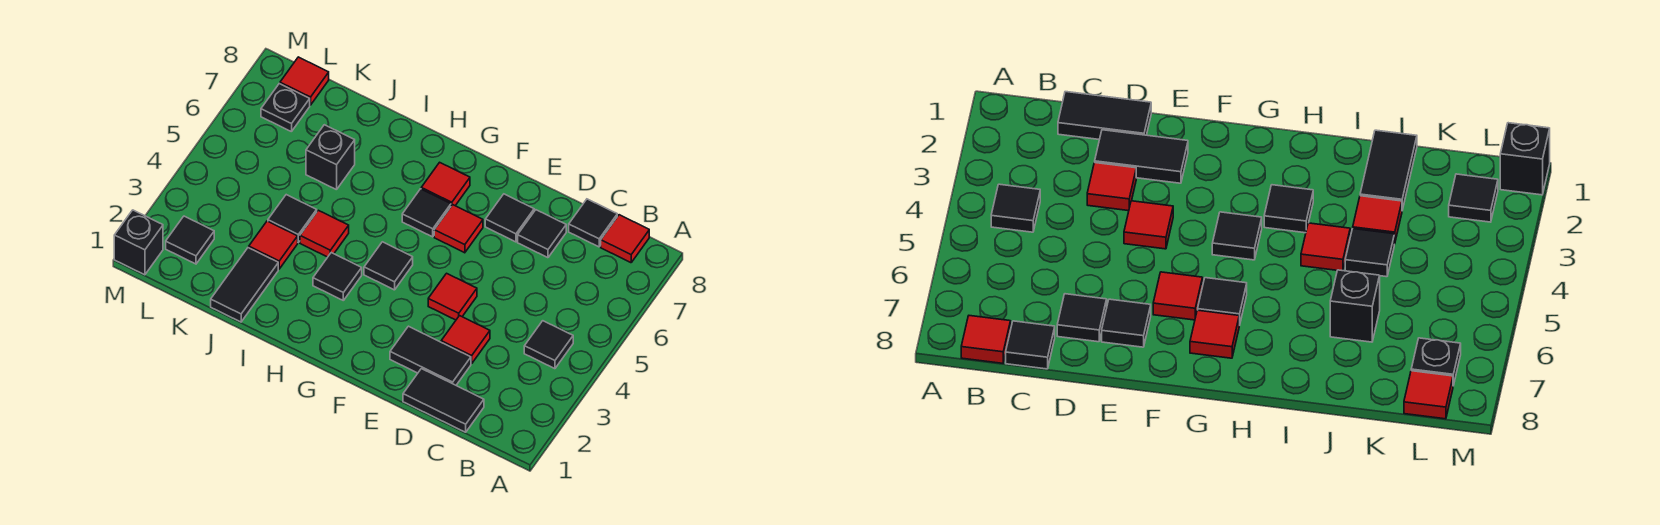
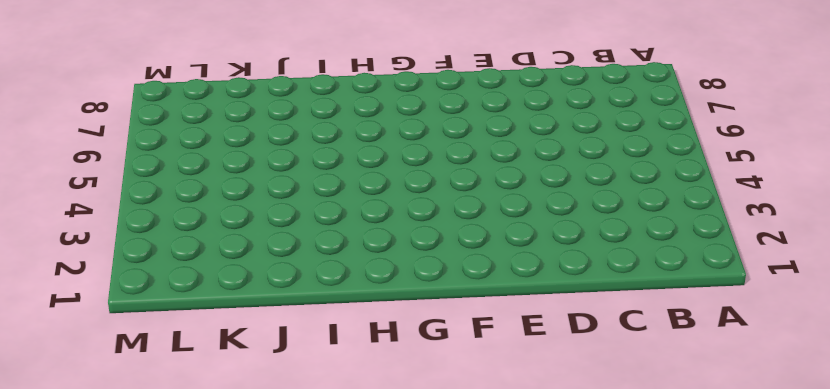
none -> black 1x1 tile [524,321,573,369]
none -> red 1x1 tile [601,215,649,263]
none -> black 1x2 tile [403,369,484,432]

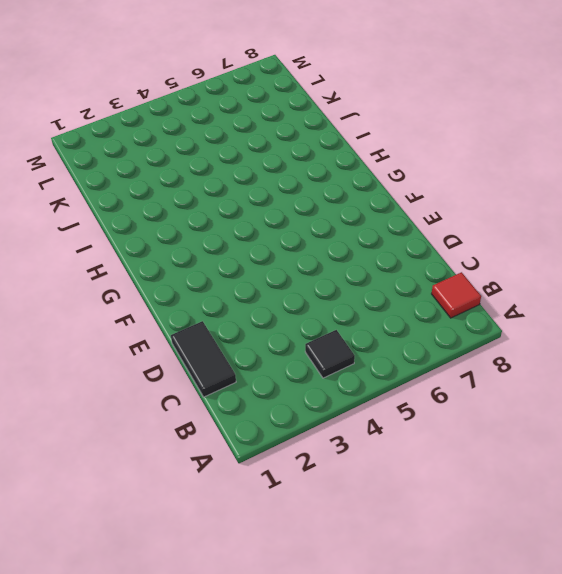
none -> black 1x1 tile [569,199,617,247]
none -> black 1x2 tile [390,326,471,385]
none -> red 1x1 tile [441,316,490,364]

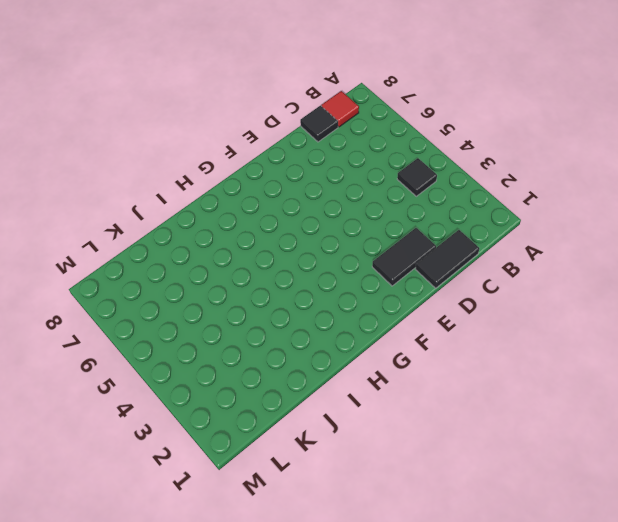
none -> red 1x1 tile [441,316,490,364]
none -> black 1x1 tile [518,210,566,258]
none -> red 1x1 tile [428,273,477,320]

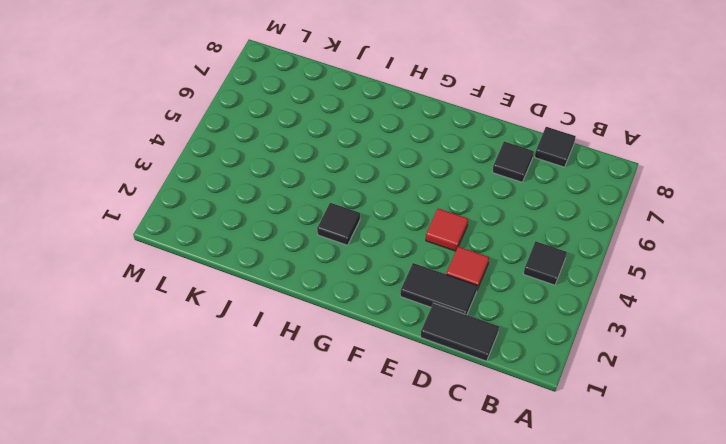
none -> red 1x1 tile [601,215,649,263]
none -> black 1x1 tile [485,194,534,242]
none -> red 1x1 tile [434,205,483,253]

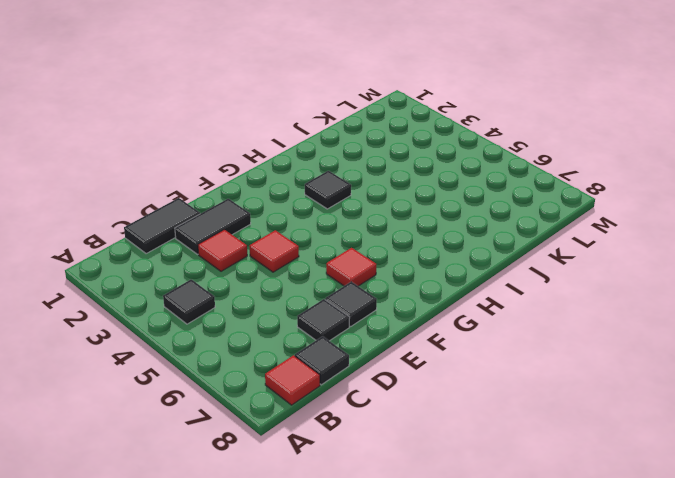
none -> black 1x1 tile [364,242,413,290]
none -> black 1x1 tile [402,189,451,237]
none -> red 1x1 tile [421,162,470,206]

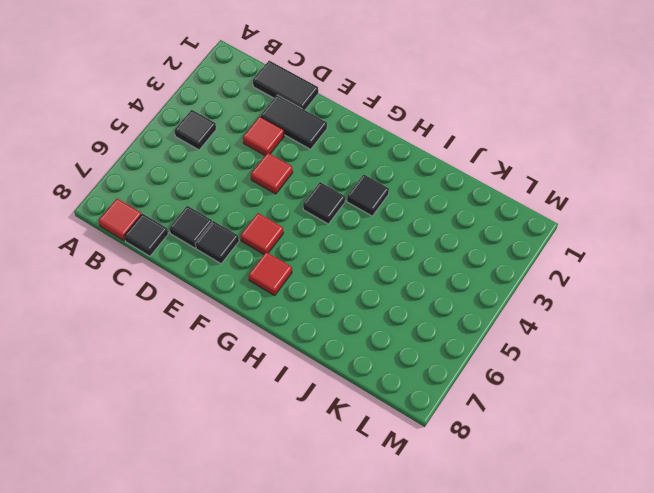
none -> black 1x1 tile [402,189,451,237]
none -> red 1x1 tile [300,210,349,257]
none -> black 1x2 tile [211,248,278,322]

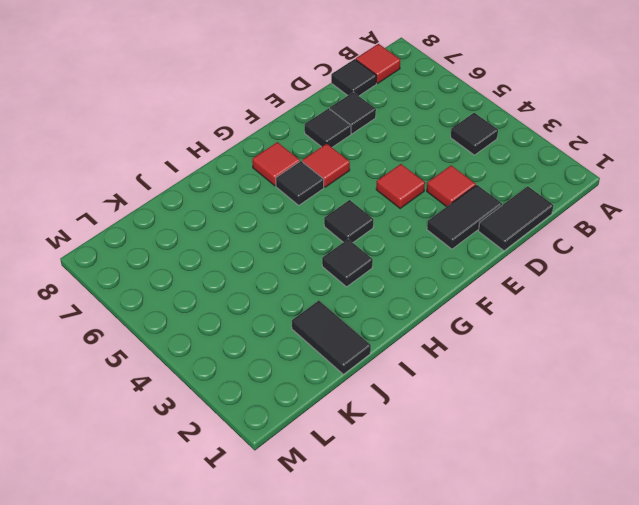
none -> red 1x1 tile [300,210,349,257]
none -> red 1x1 tile [249,221,298,269]
none -> black 1x1 tile [268,195,317,242]

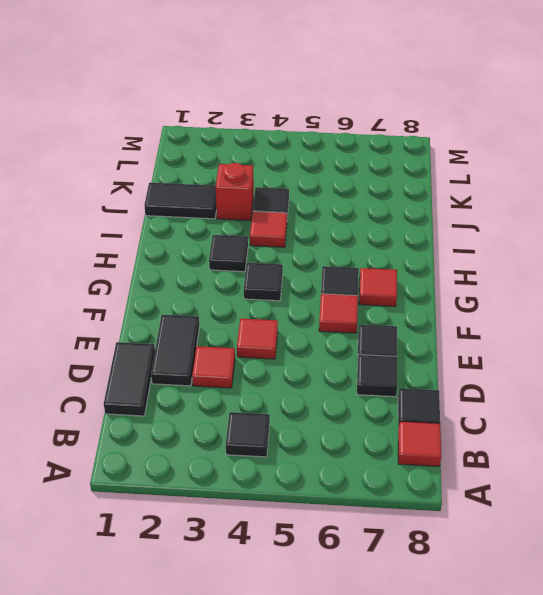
red 1x1 brick [216,163,254,220] -> red 1x1 tile [249,221,298,269]
none -> black 1x1 brick [306,125,355,190]
none -> black 1x1 tile [166,216,214,264]
none -> black 1x1 plate [261,84,310,132]

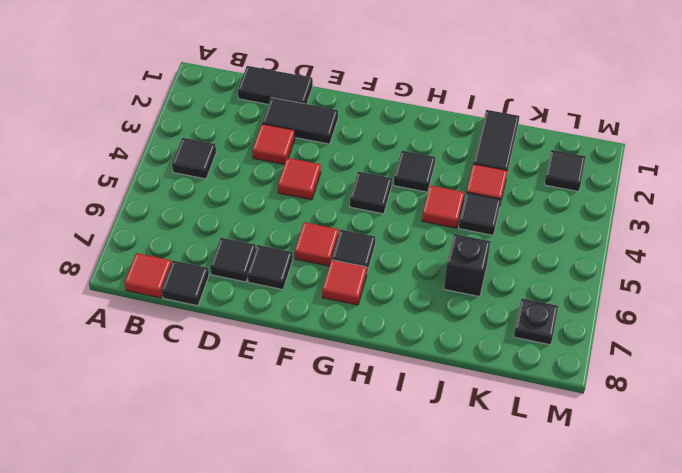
none -> red 1x1 tile [280,57,329,105]
none -> black 1x1 brick [114,210,163,275]

